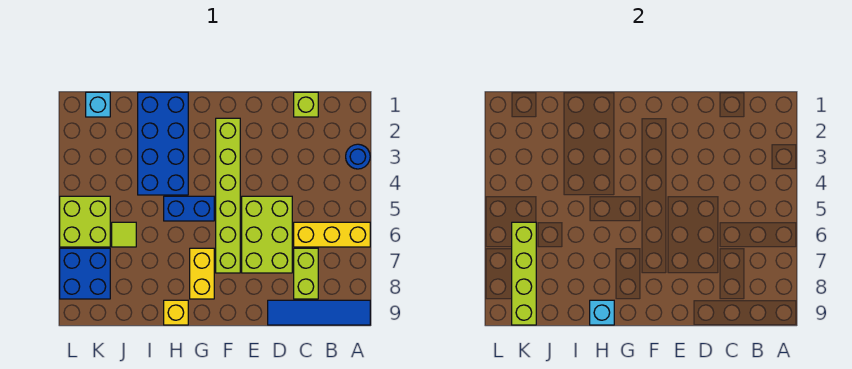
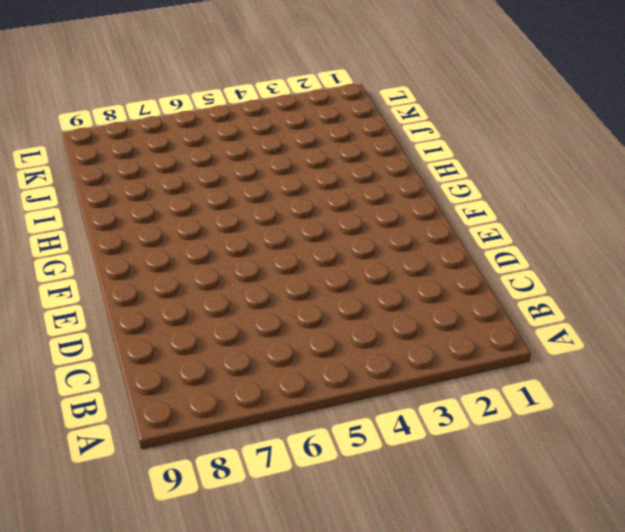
none -> blue 1x1 round brick [346,144,370,169]
none -> yellow 1x3 brick [294,222,370,247]
none -> blue 1x4 tile [268,300,370,325]

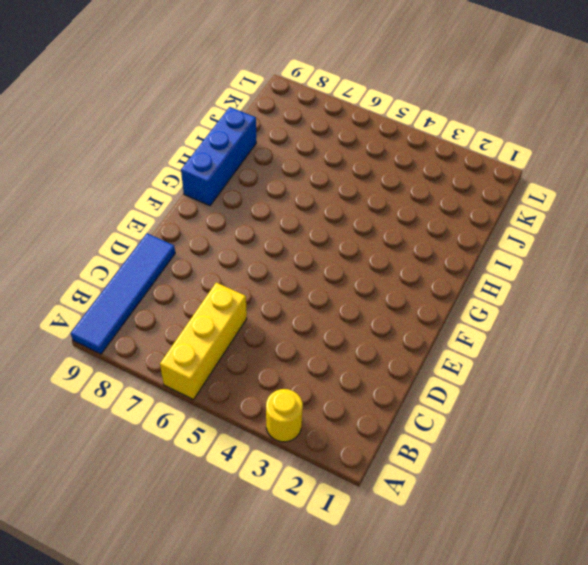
yellow 1x1 round brick [266,389,303,442] -> blue 1x1 round brick [346,144,370,169]
blue 1x3 brick [181,107,256,206] -> yellow 1x1 brick [164,300,188,325]
none -> lime 1x1 brick [294,92,318,117]
none -> lime 1x2 brick [294,248,318,299]
none -> lime 2x3 brick [242,196,292,273]

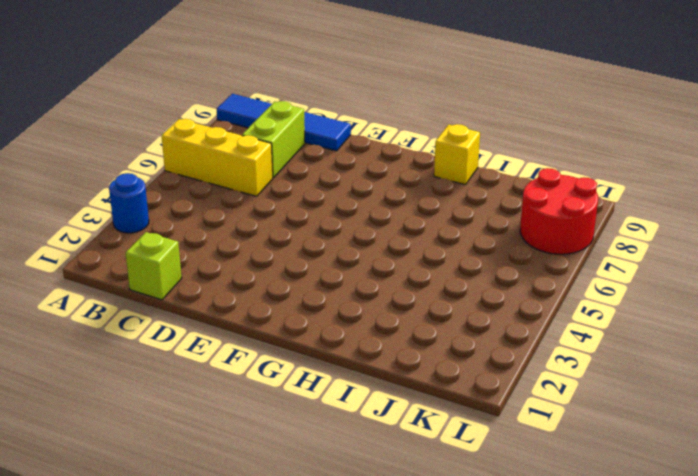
red 2x2 round brick [520,168,598,254] -> blue 2x2 brick [60,248,110,299]
none -> lime 2x3 brick [242,196,292,273]
none -> lime 1x6 brick [216,118,240,273]
none -> blue 1x2 brick [164,196,214,221]

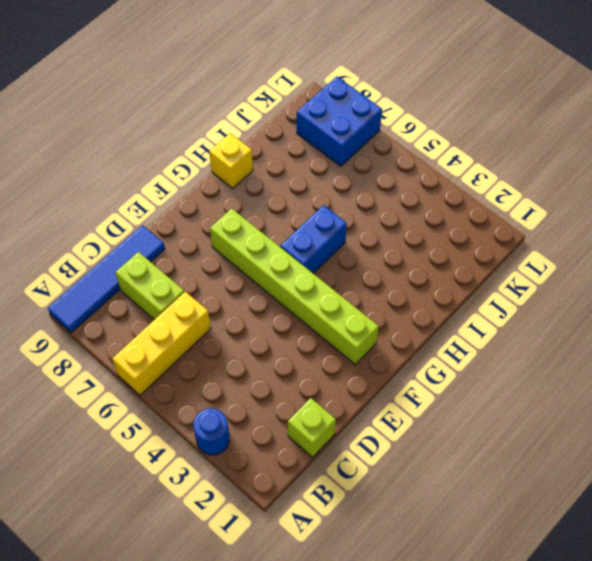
none -> lime 2x3 brick [242,196,292,273]
none -> yellow 1x2 brick [190,248,214,299]
none -> blue 2x4 brick [138,92,188,195]

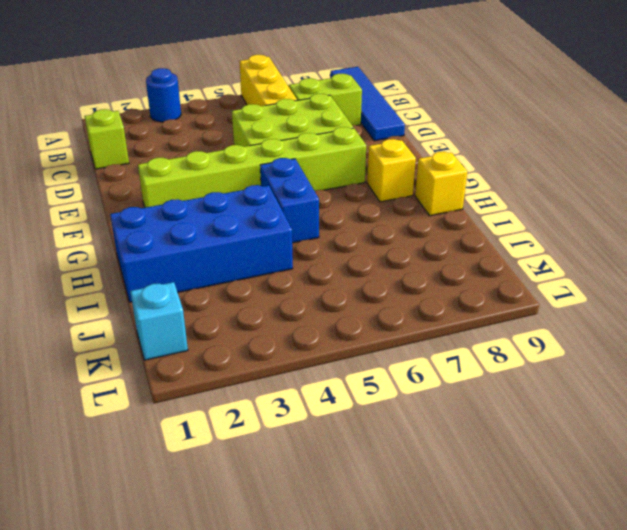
yellow 1x1 brick [367,139,416,202] -> yellow 1x2 brick [190,248,214,299]
none -> lime 1x1 tile [112,222,136,247]
none -> lime 2x2 brick [60,196,110,247]
none -> blue 2x2 brick [60,248,110,299]

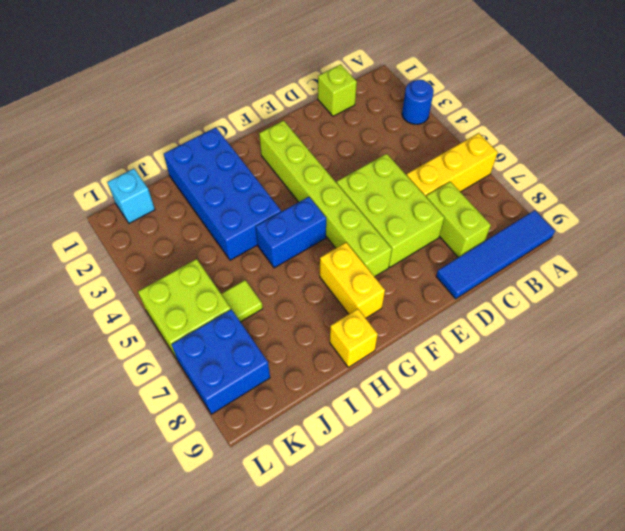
none -> cyan 1x1 brick [590,300,614,325]
none -> lime 1x4 brick [512,222,536,325]

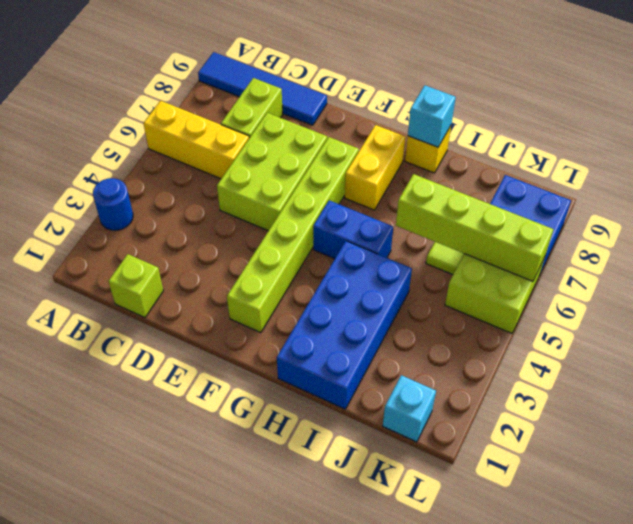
lime 1x4 brick [396,174,554,281] -> lime 1x4 brick turned to [512,222,536,325]

